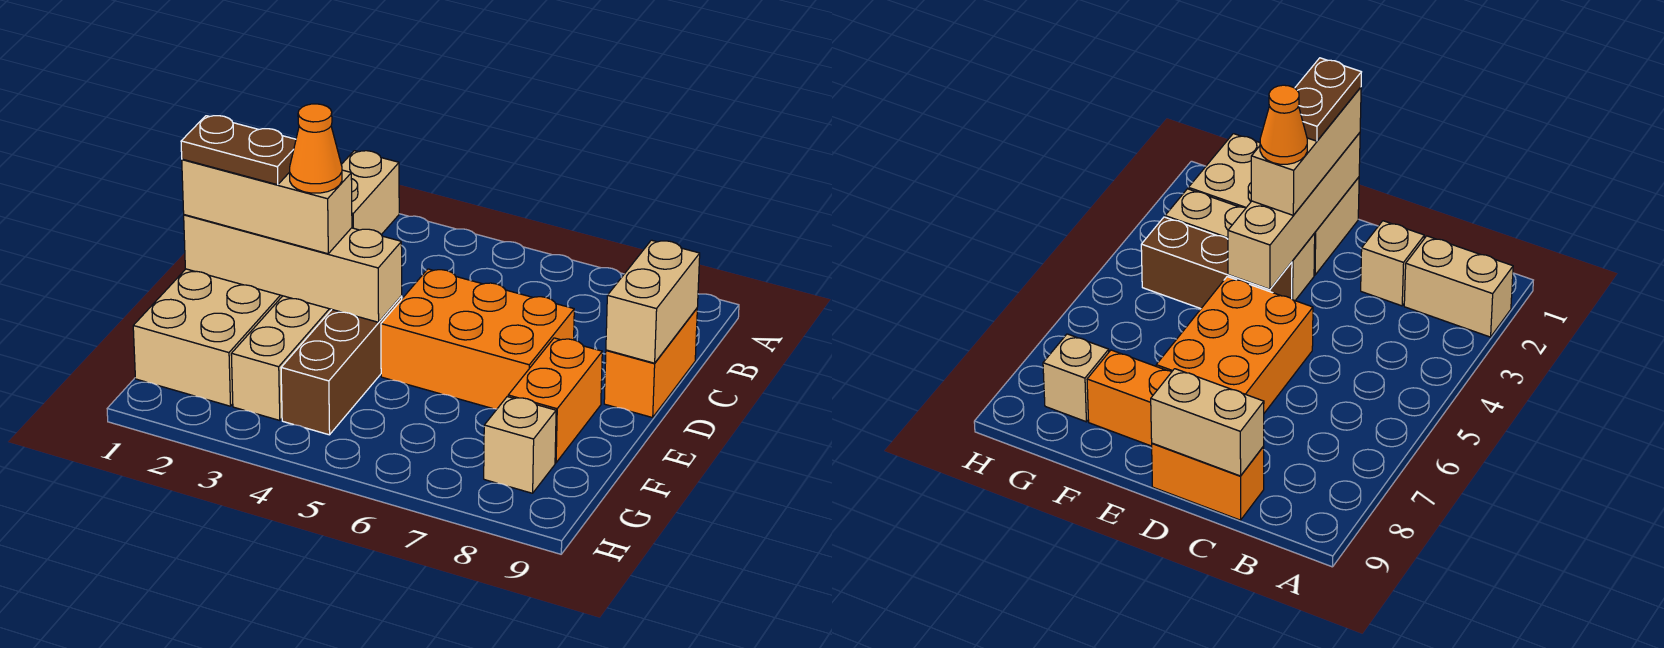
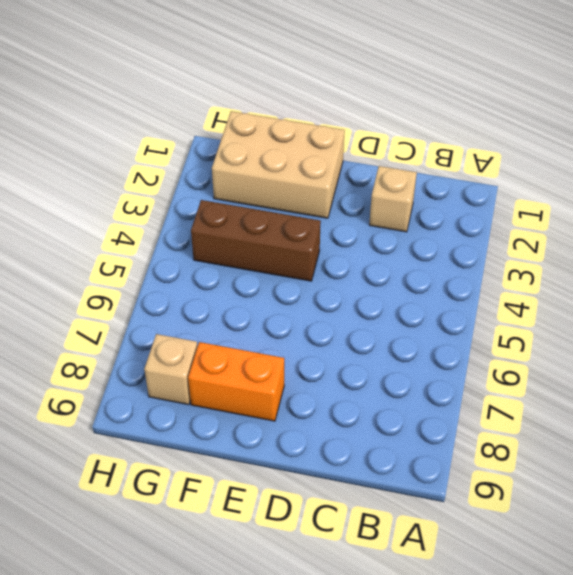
none -> tan 1x2 brick [341,151,399,235]
none -> orange 1x2 brick [604,309,697,418]
none -> orange 2x3 brick [381,269,574,409]

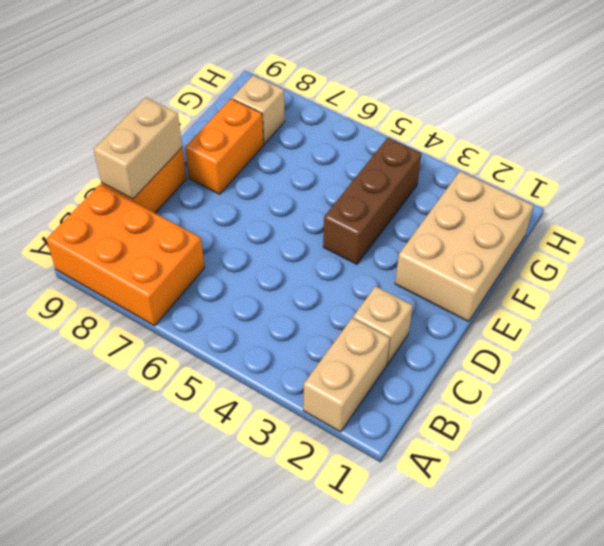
orange 2x3 brick [46,184,205,326] -> orange 2x3 brick moved to [381,269,574,409]
none -> tan 1x3 brick [231,296,332,420]
none -> tan 1x4 brick [184,215,402,322]
none -> tan 1x3 brick [182,159,352,254]

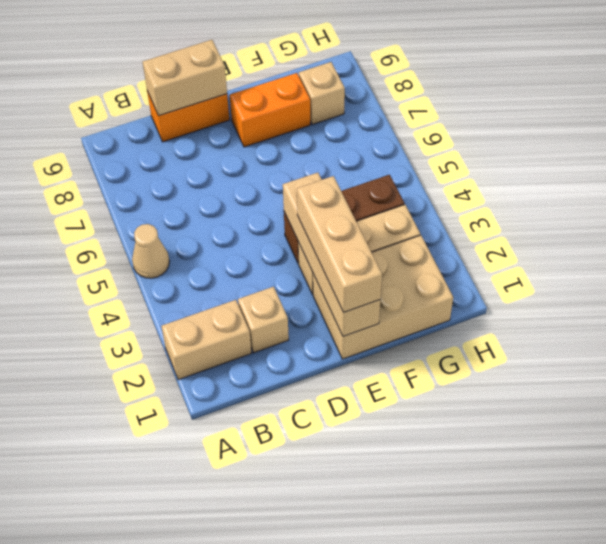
tan 1x1 cone [132,224,169,278] -> none
none -> orange 2x3 brick [381,269,574,409]
none -> brown 1x2 plate [181,116,296,185]
none -> orange 1x1 cone [290,104,342,193]

